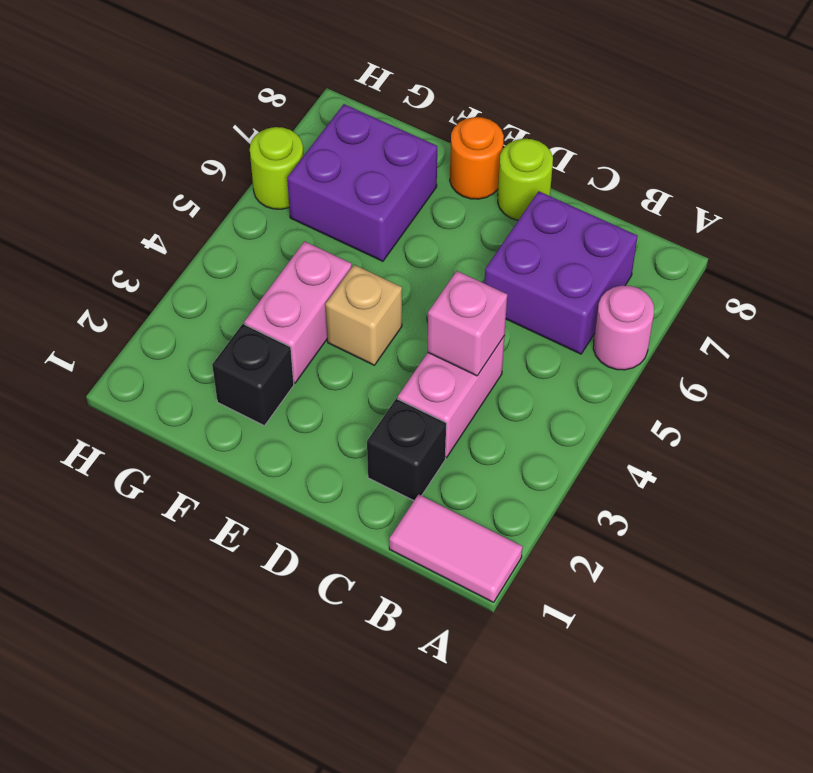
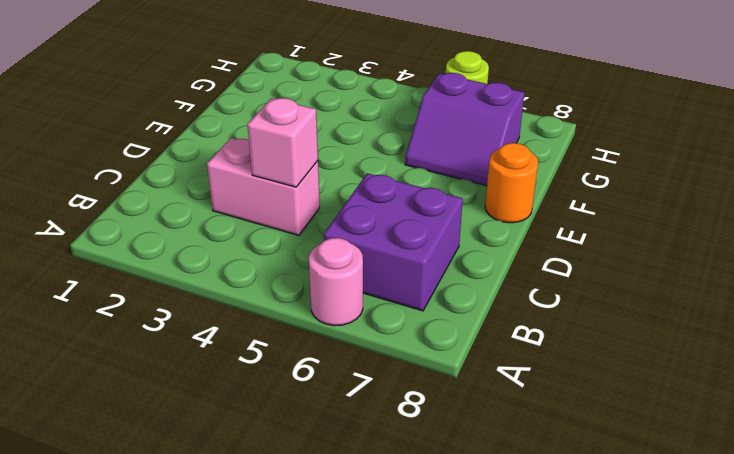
purple 2x2 slope [405,73,524,186] -> purple 2x2 brick [287,104,437,261]
none -> pink 1x2 tile [389,494,523,602]
none -> black 1x1 brick [367,399,446,501]
none -> lime 1x1 round brick [498,139,553,220]

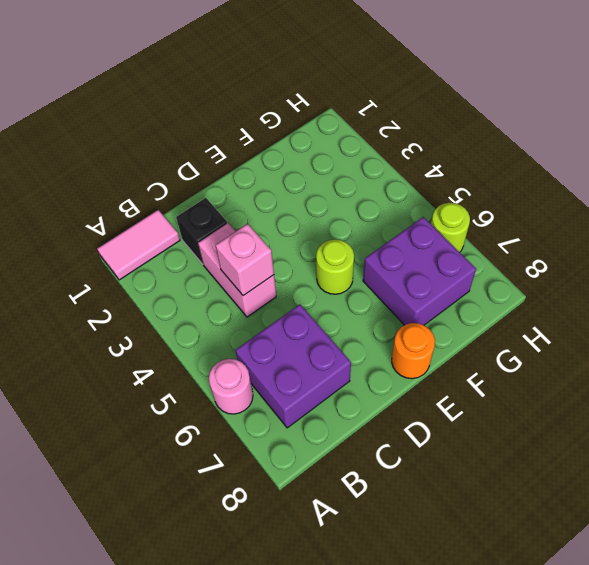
lime 1x1 round brick [316,239,354,294] -> lime 1x1 round brick moved to [498,139,553,220]
none -> tan 1x1 brick [325,265,402,365]
none -> black 1x1 brick [212,324,294,426]
none -> pink 1x2 brick [244,241,352,383]

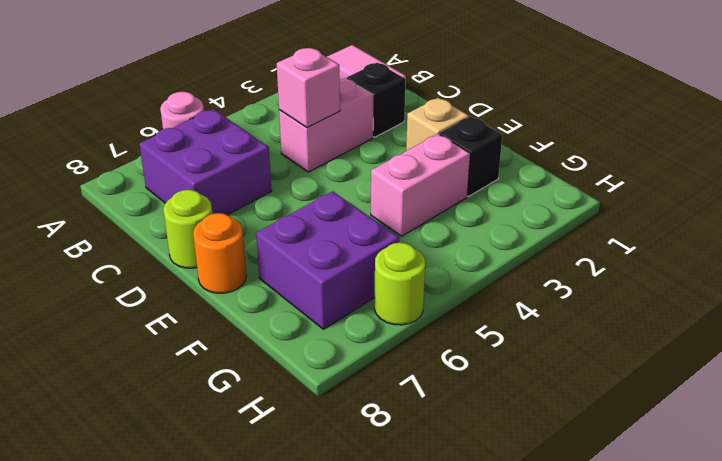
tan 1x1 brick [406,98,469,151] -> tan 1x1 brick moved to [325,265,402,365]

